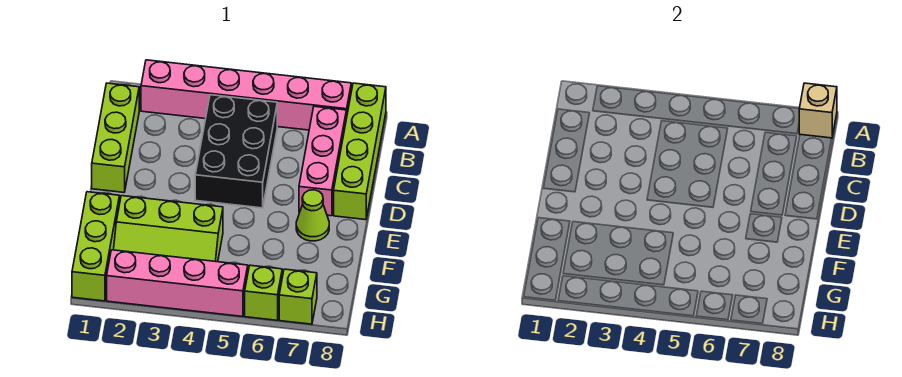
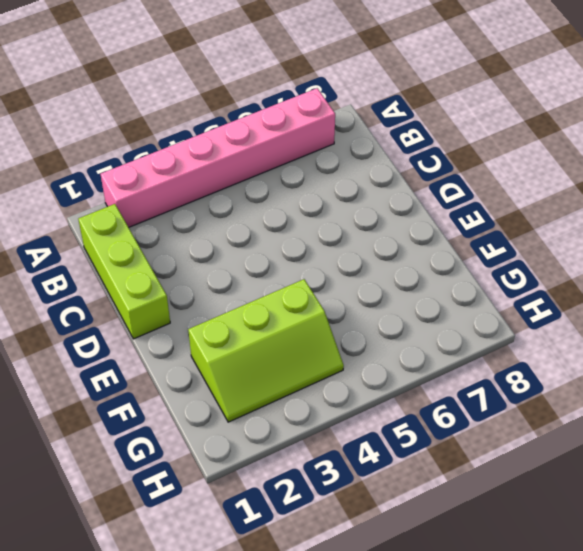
none -> lime 1x4 brick [334,83,386,220]
none -> black 2x3 brick [195,95,277,208]
none -> pink 1x3 brick [299,106,346,216]

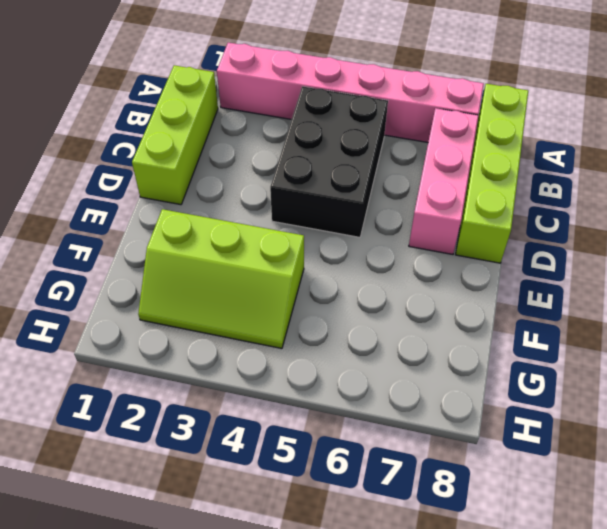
none -> lime 1x1 cone [296,190,329,241]
none -> lime 1x3 brick [72,192,120,301]
none -> pink 1x4 brick [107,250,248,317]

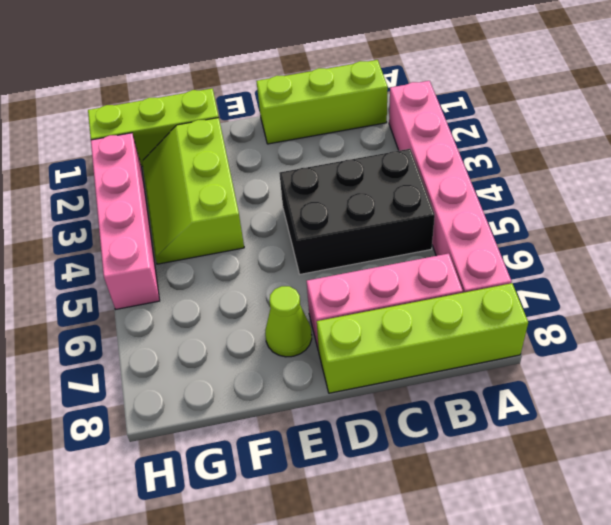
none -> lime 1x1 brick [245,265,282,320]
none -> lime 1x1 brick [279,269,317,324]
none -> tan 1x1 brick [799,83,837,138]

